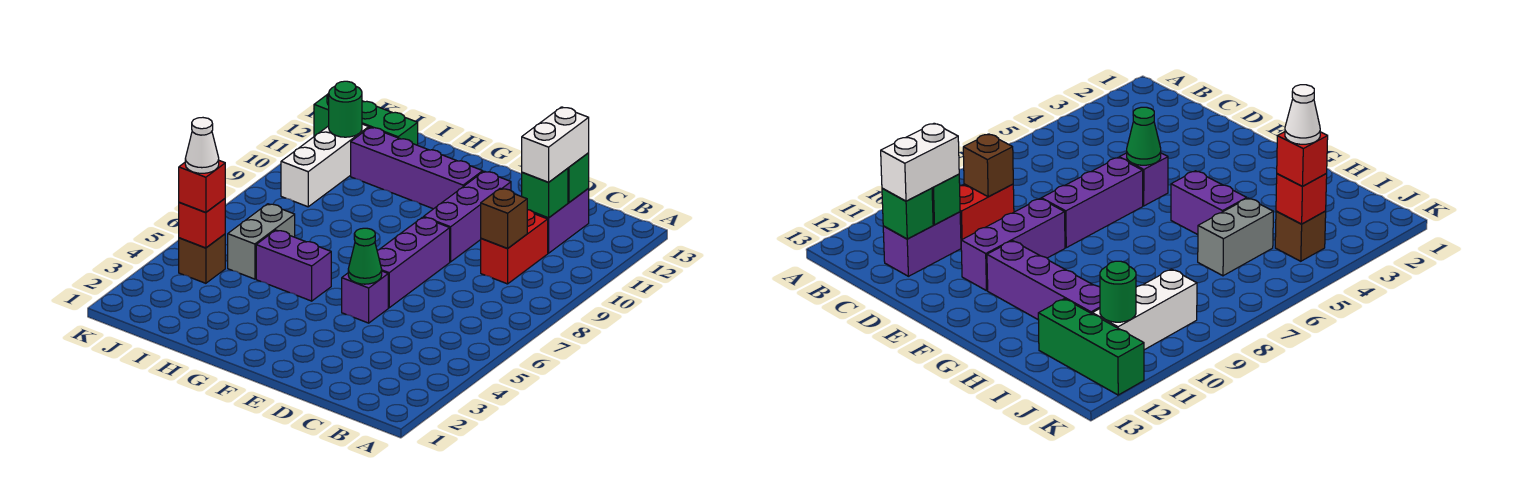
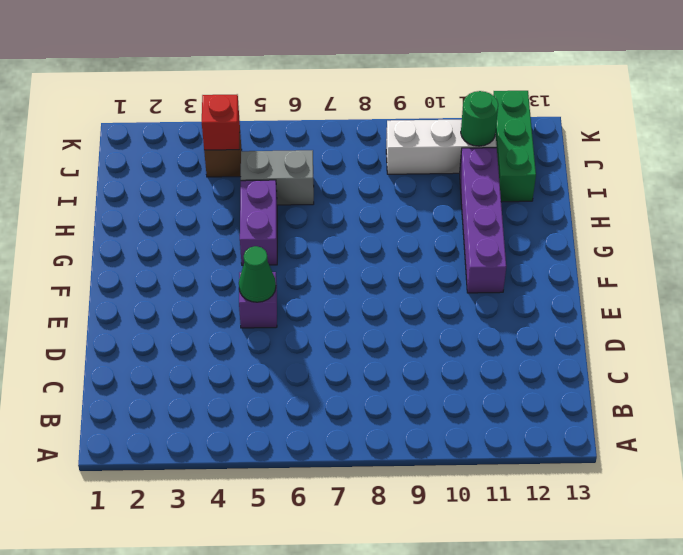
none -> red 1x2 brick [481,210,548,284]
none -> purple 1x2 brick [534,189,589,253]
none -> purple 1x3 brick [377,217,450,308]

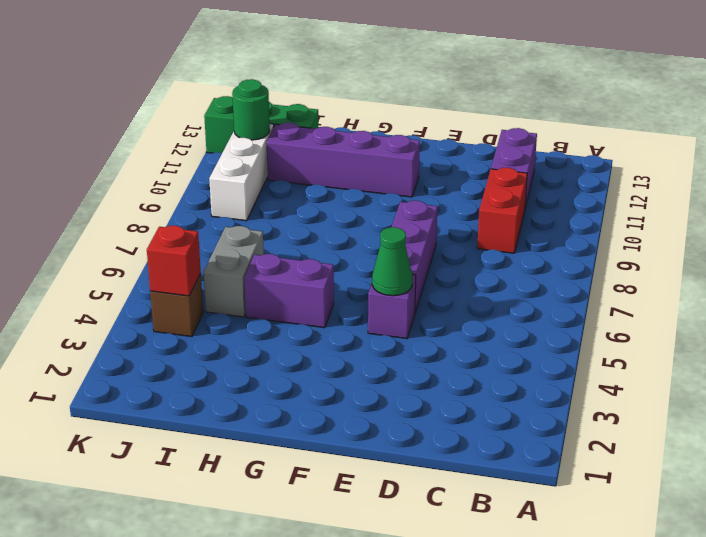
none -> purple 1x3 brick [424,171,511,262]
none -> brown 1x1 brick [481,188,527,248]
none -> green 1x1 brick [522,168,568,218]

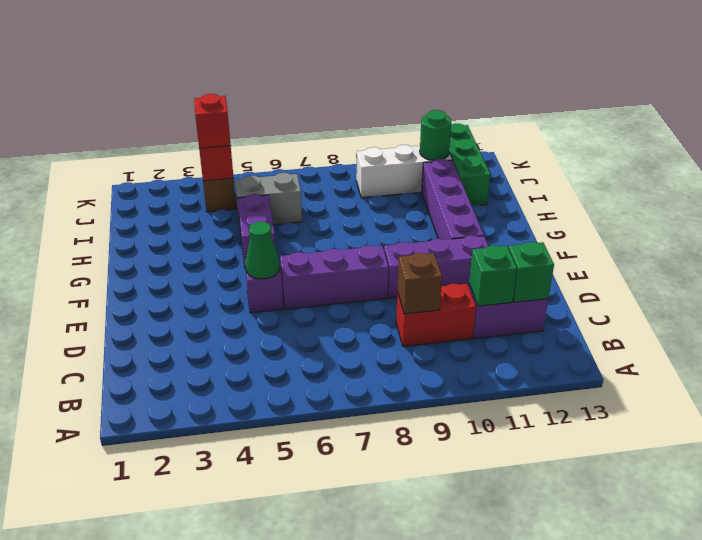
none -> white 1x2 brick [522,107,589,182]
none -> white 1x1 cone [185,118,219,173]

